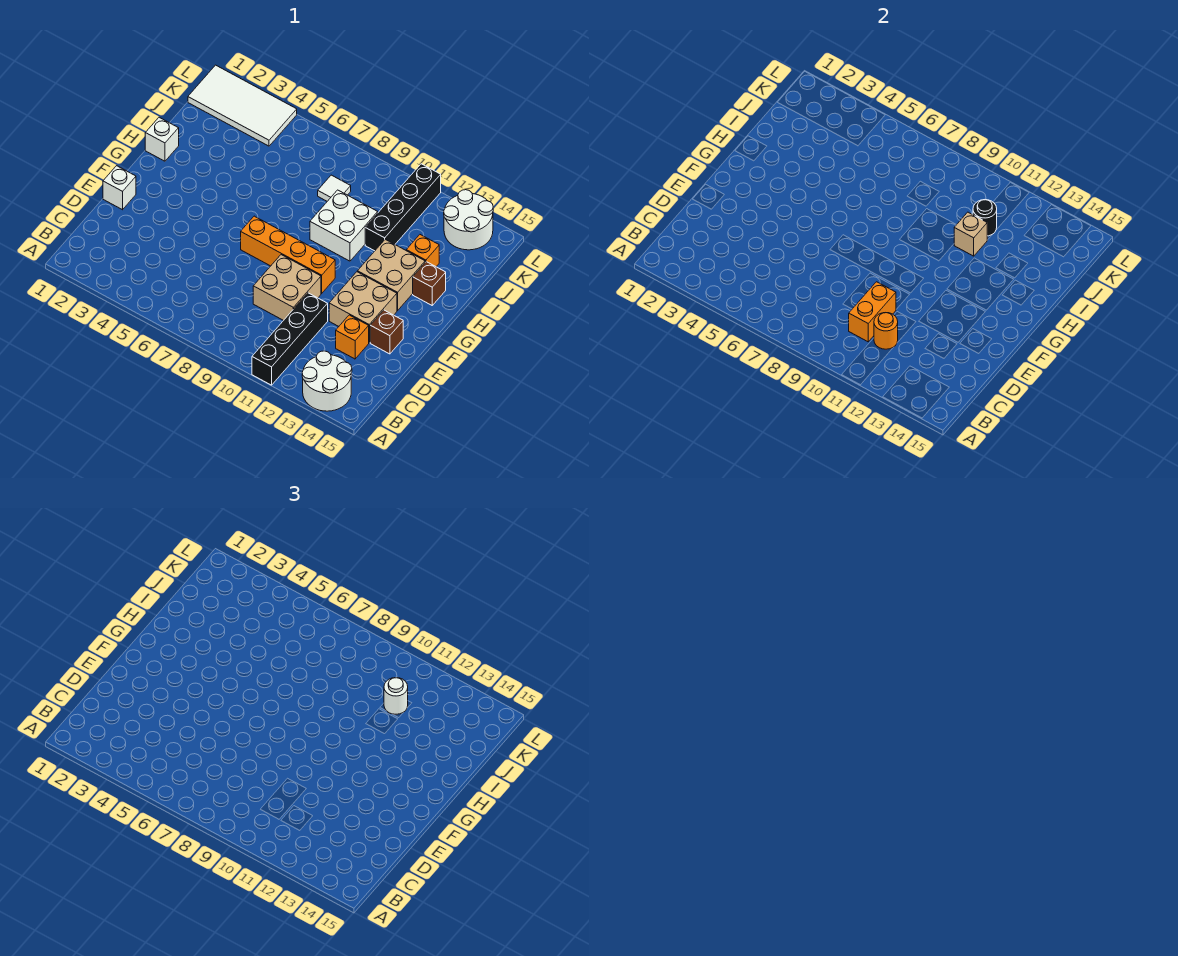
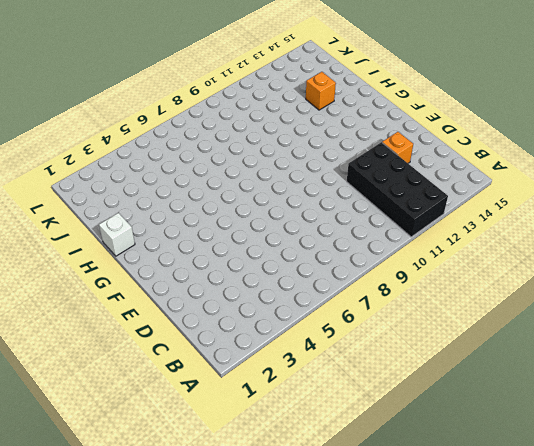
black 2x4 brick [347,142,448,237] -> black 1x4 brick [252,293,328,385]
none -> white 2x2 round brick [302,351,352,411]
none -> tan 2x2 brick [253,255,321,321]
none -> white 1x1 brick [103,166,136,210]

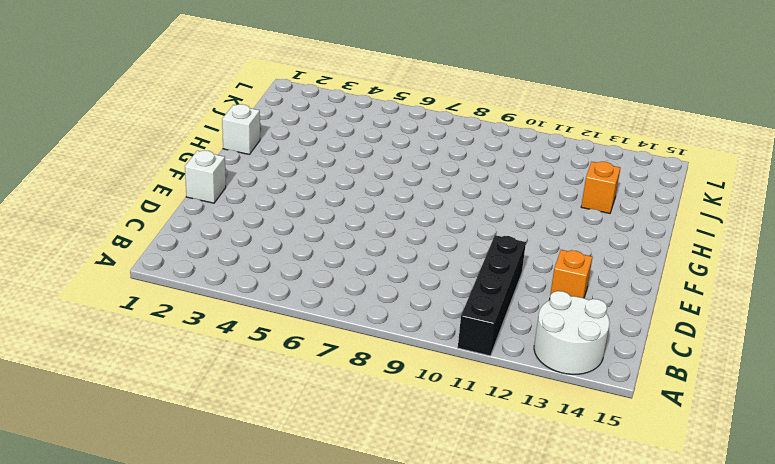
none -> tan 2x2 brick [253,255,321,321]
none -> tan 2x2 brick [329,272,397,343]
none -> brown 1x1 brick [370,310,403,354]

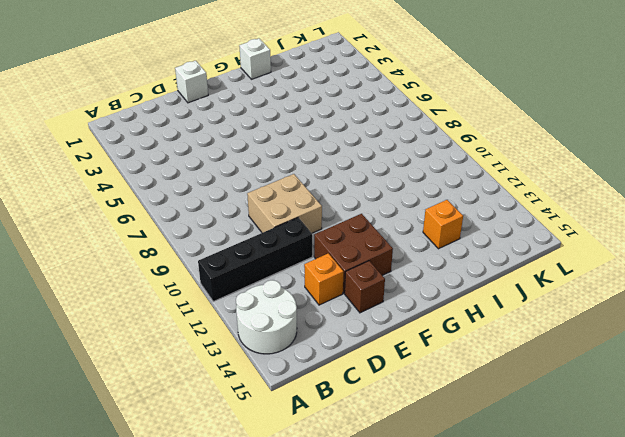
brown 2x2 brick [314,214,393,293] -> tan 2x2 brick [329,272,397,343]
none -> orange 1x4 brick [241,216,335,293]
none -> tan 2x2 brick [357,239,425,311]
none -> white 2x2 brick [310,190,378,261]

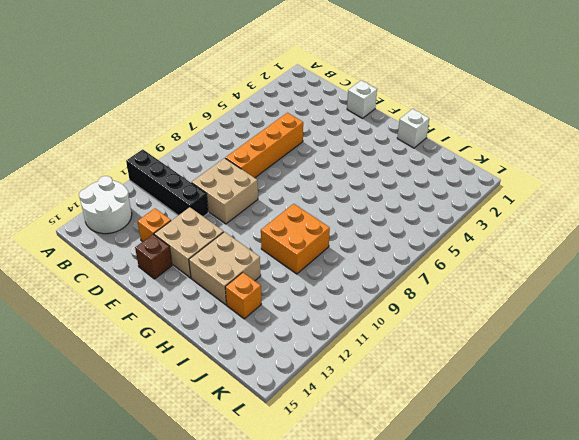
orange 1x4 brick [225,113,303,178] -> orange 1x4 brick moved to [241,216,335,293]
orange 2x2 brick [261,204,330,274] -> white 2x2 brick [310,190,378,261]
none -> brown 1x1 brick [413,262,446,305]
none -> black 1x4 brick [365,164,441,251]
none -> white 1x1 tile [318,175,351,201]

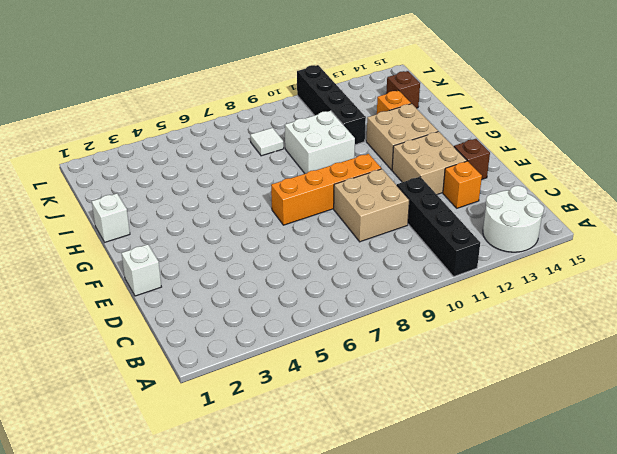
brown 1x1 brick [386,71,420,108] -> brown 1x1 brick moved to [413,262,446,305]
none -> white 2x4 tile [188,65,297,146]
none -> white 2x2 round brick [444,190,493,250]
none -> orange 1x2 brick [849,282,896,342]

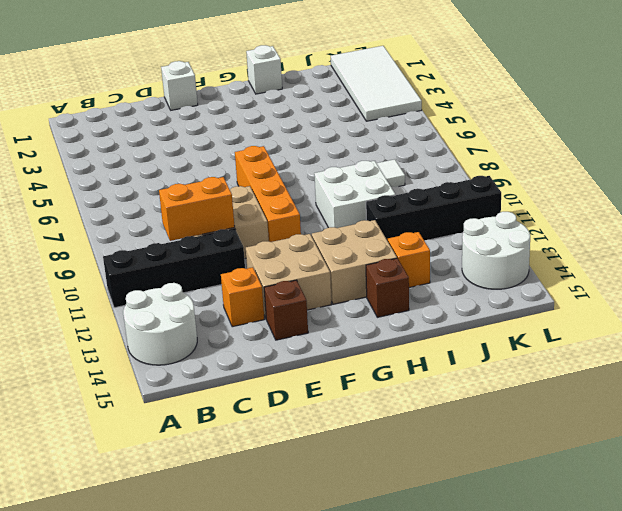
none -> orange 1x1 round brick [874,313,898,349]
none -> tan 1x1 brick [954,212,987,256]
none -> black 1x1 round brick [973,200,997,236]

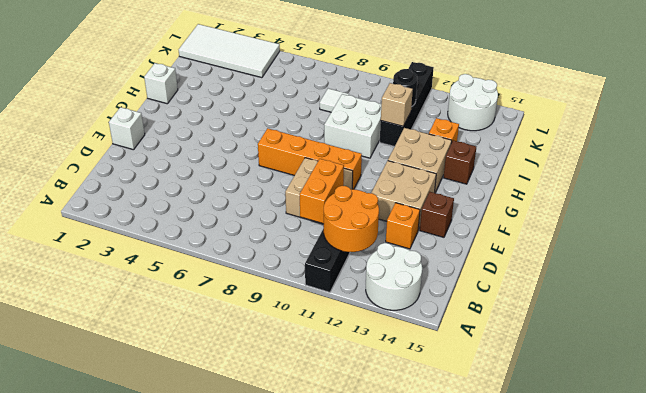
orange 2x2 round brick [324,186,379,252] -> orange 1x1 round brick [874,313,898,349]
none -> white 1x1 round brick [384,678,408,714]

